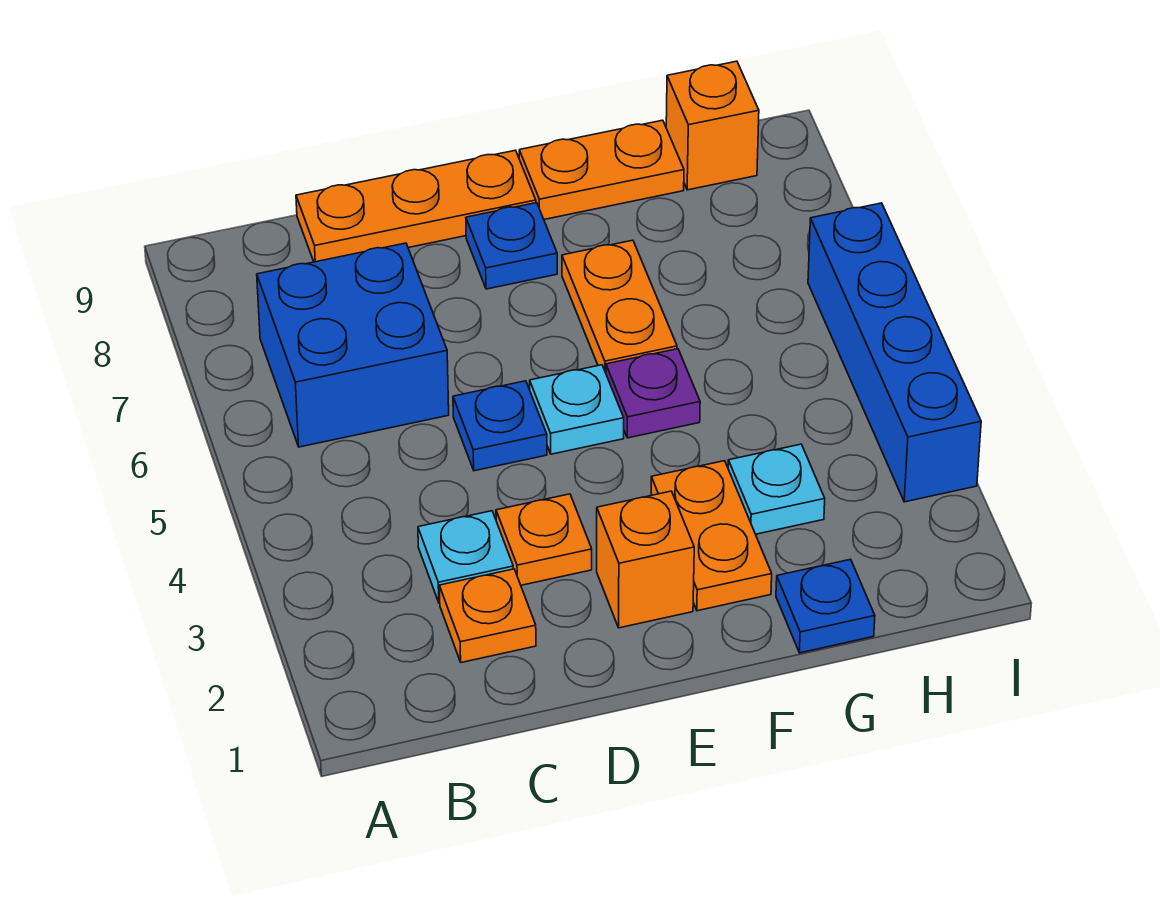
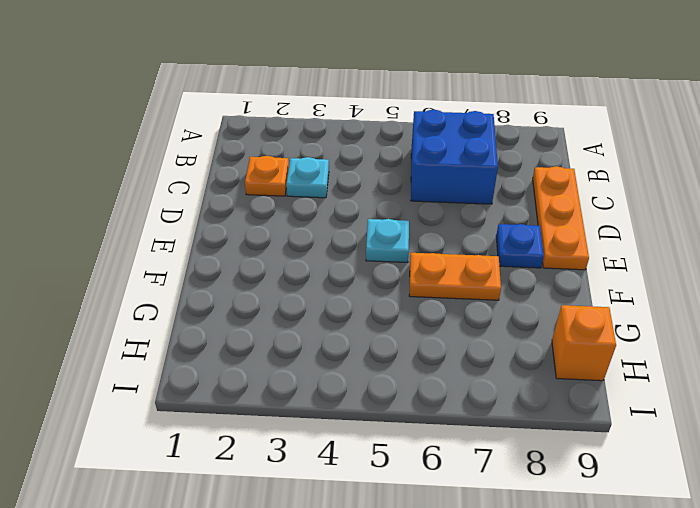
none -> orange 1x1 plate [496,494,592,585]
none -> blue 1x1 plate [453,381,547,471]
none -> orange 1x1 brick [597,491,694,628]

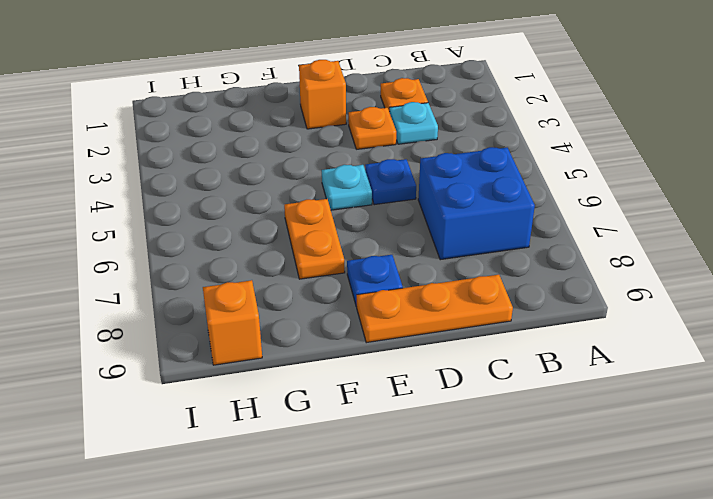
none -> orange 1x2 plate [651,461,772,611]
none -> purple 1x1 plate [606,349,700,438]
none -> orange 1x2 plate [519,120,684,219]

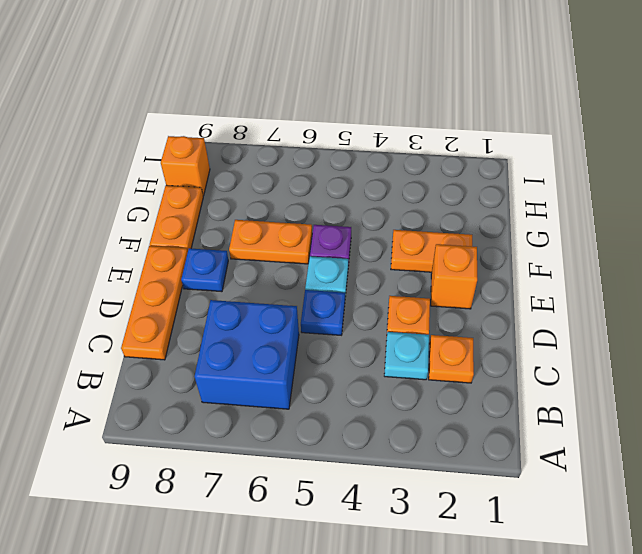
none -> blue 1x1 plate [776,559,875,653]
none -> cyan 1x1 plate [728,444,825,534]
none -> blue 1x4 brick [808,203,981,502]

